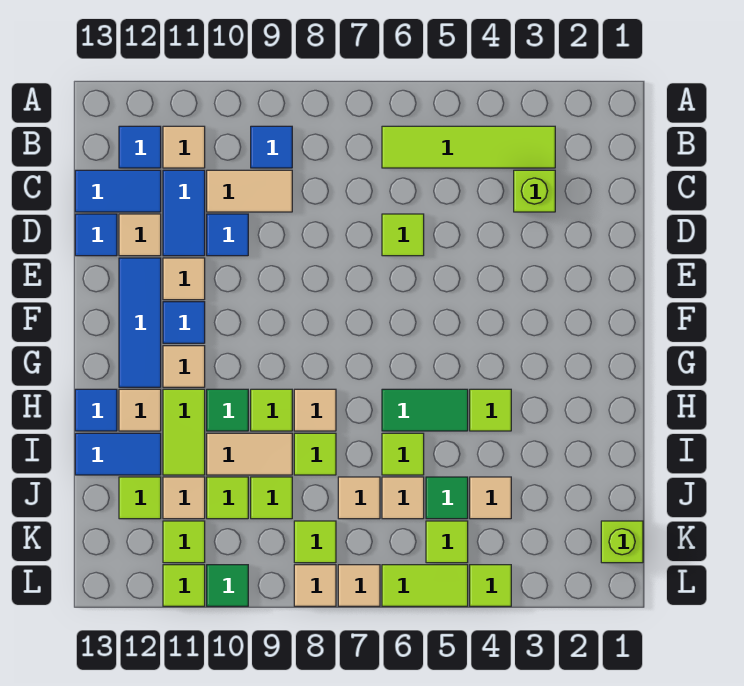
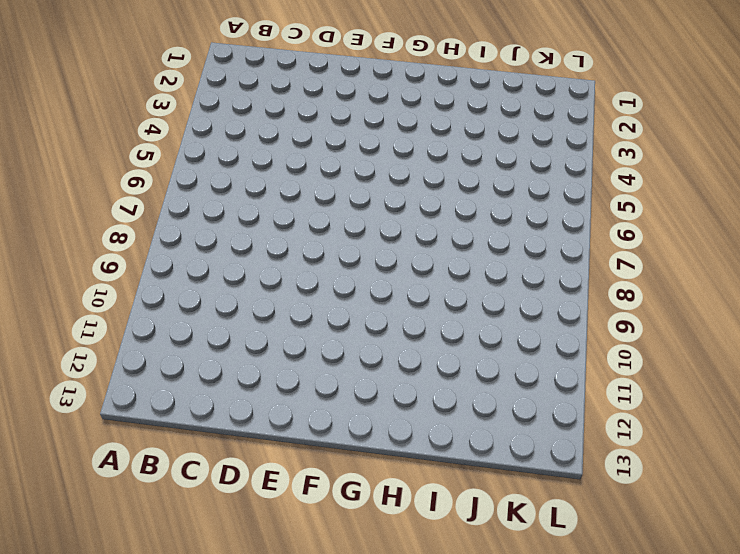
none -> lime 1x4 tile [382,126,555,168]
none -> blue 1x1 tile [251,126,292,168]
none -> tan 1x1 tile [163,126,205,168]
none -> blue 1x1 tile [119,126,161,168]

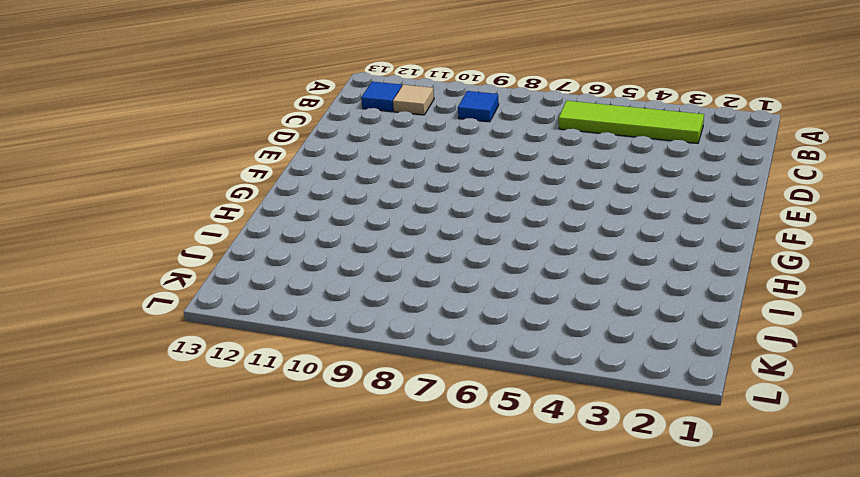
none -> lime 1x1 brick [514,170,555,212]
none -> tan 1x2 tile [207,170,292,212]
none -> blue 1x2 tile [163,170,205,256]
none -> blue 1x2 tile [75,170,161,212]

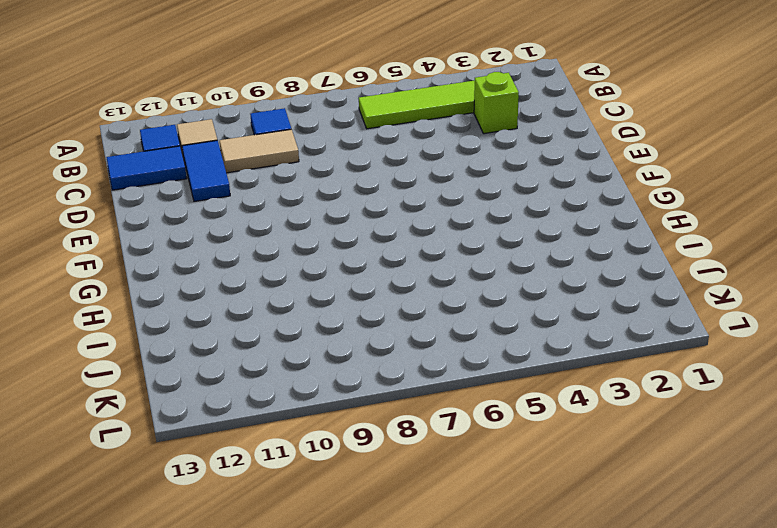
none -> lime 1x1 tile [382,214,424,256]
none -> blue 1x1 tile [207,214,248,256]
none -> tan 1x1 tile [119,214,161,256]
none -> blue 1x1 tile [75,214,117,256]

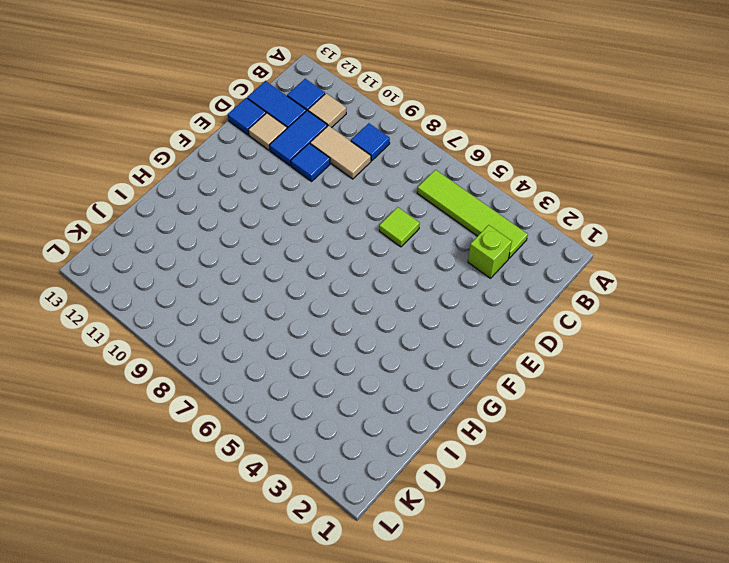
none -> tan 1x1 tile [163,258,205,300]
none -> blue 1x3 tile [119,258,161,387]
none -> blue 1x1 tile [163,302,205,343]
none -> tan 1x1 tile [163,346,205,387]

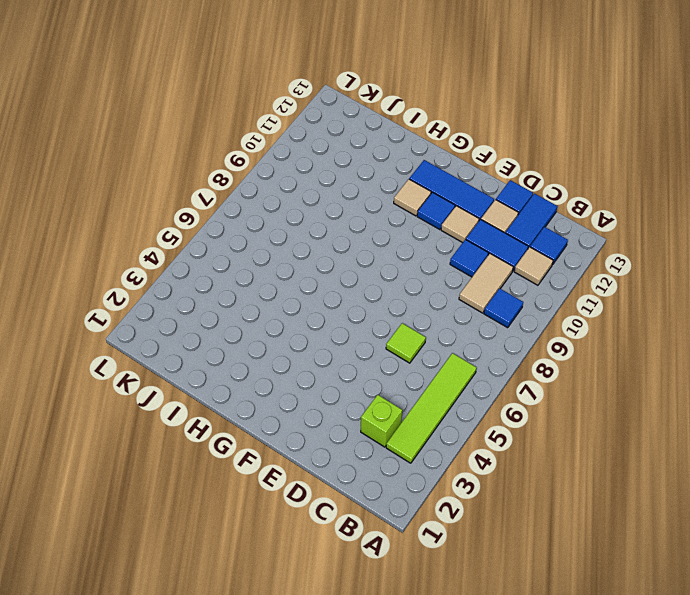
none -> lime 1x1 tile [470,389,511,431]
none -> green 1x2 tile [382,389,468,431]
none -> tan 1x1 tile [294,389,336,431]
none -> lime 1x1 tile [251,389,292,431]

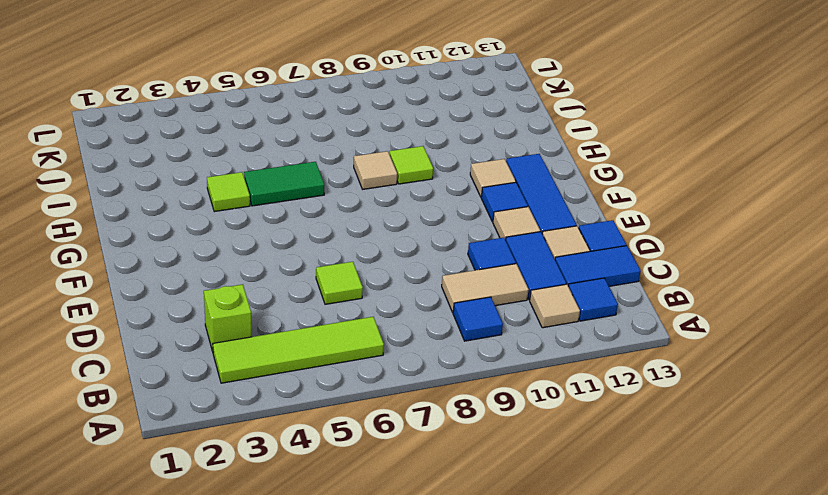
none -> green 1x1 tile [207,389,248,431]
none -> lime 1x2 tile [163,389,205,475]
none -> tan 1x1 tile [119,389,161,431]
none -> blue 1x1 tile [75,389,117,431]

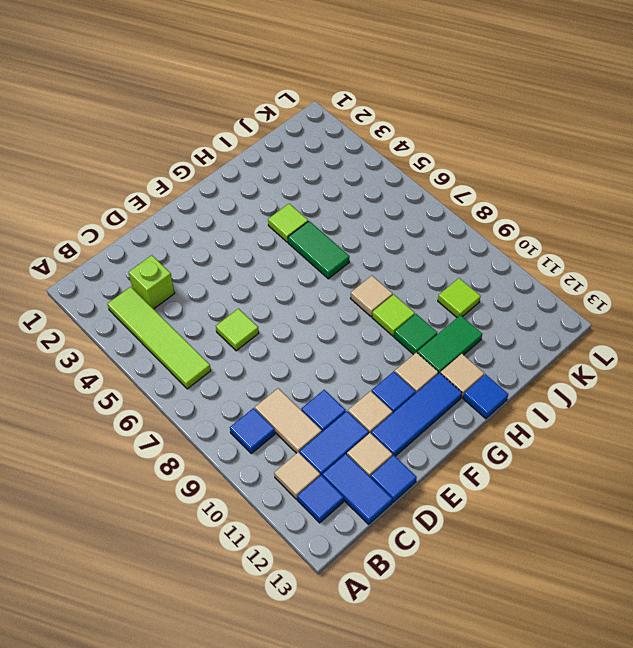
green 1x2 tile [417,315,482,374] -> lime 1x2 tile [163,389,205,475]
none -> lime 1x1 tile [382,433,424,475]
none -> lime 1x1 tile [294,433,336,475]
none -> tan 1x2 tile [207,433,292,475]
none -> blue 1x2 tile [75,433,161,475]

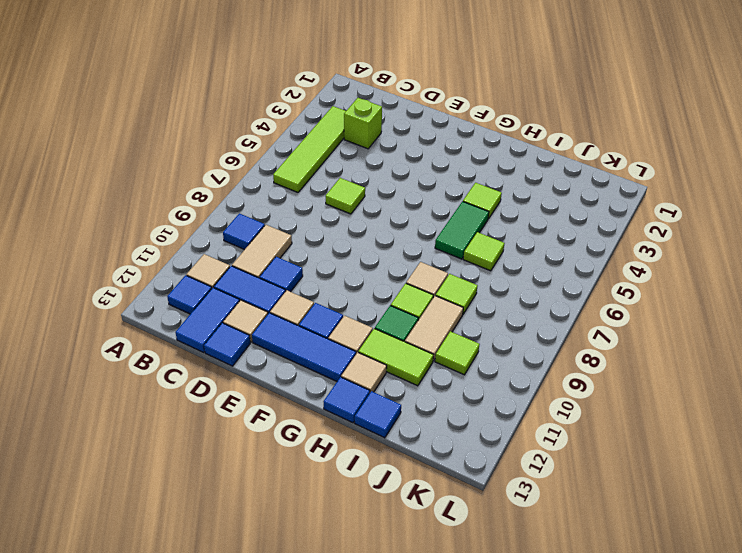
blue 1x1 tile [355,391,401,438] -> blue 1x2 tile [75,433,161,475]
none -> tan 1x1 tile [470,477,511,519]
none -> green 1x1 tile [426,477,468,519]
none -> tan 1x1 tile [382,477,424,519]
none -> tan 1x1 tile [338,477,380,519]

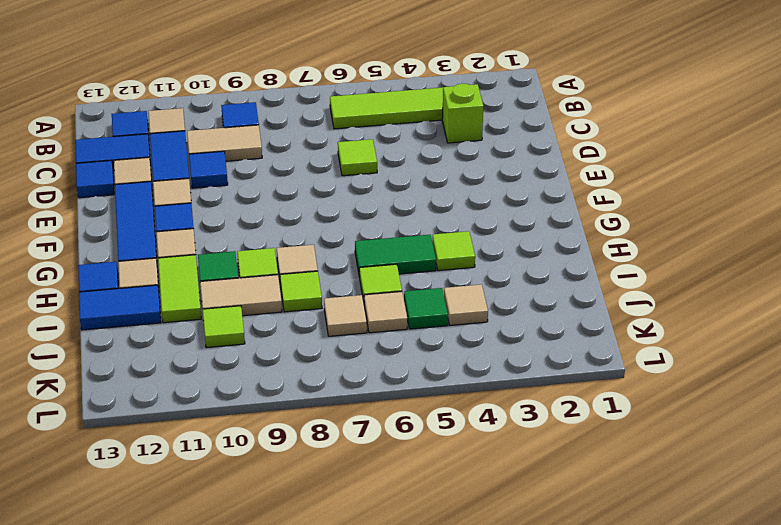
none -> lime 1x1 tile [251,477,292,519]
none -> tan 1x1 tile [163,477,205,519]
none -> lime 1x1 tile [119,477,161,519]
none -> lime 1x1 brick [601,521,643,563]

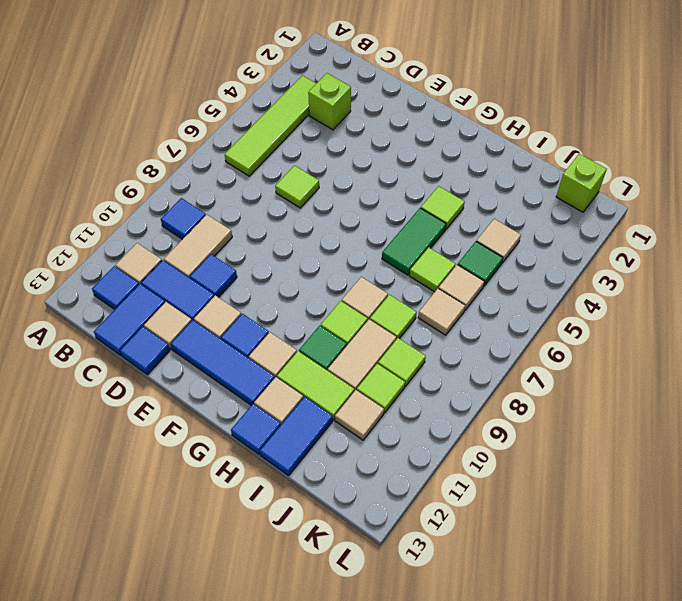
none -> lime 1x1 tile [119,477,161,519]
none -> lime 1x1 tile [426,521,468,563]
none -> lime 1x1 tile [294,521,336,563]
none -> lime 1x1 tile [163,521,205,563]

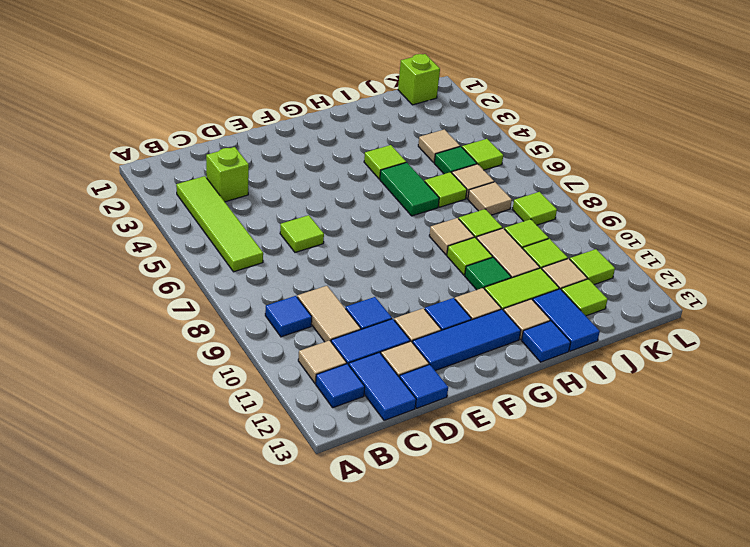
none -> lime 1x1 tile [470,565,511,606]
none -> lime 1x2 tile [382,565,468,606]
none -> tan 1x1 tile [338,565,380,606]
none -> tan 1x1 tile [294,565,336,606]

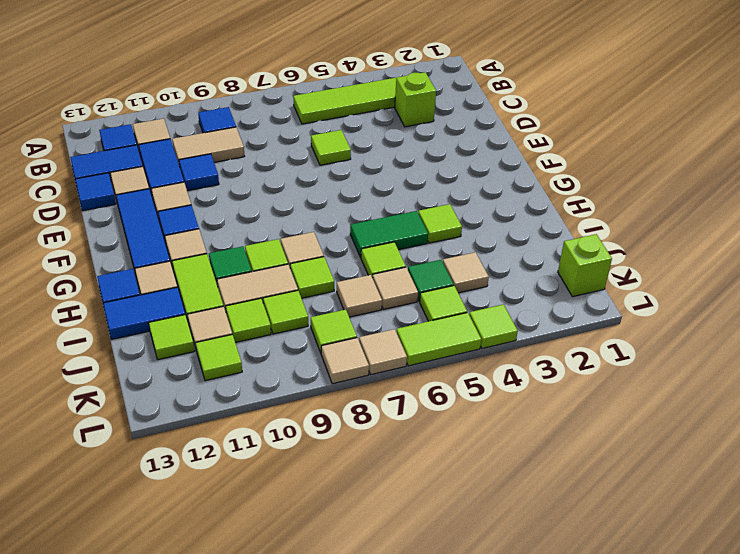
none -> green 1x1 tile [207,565,248,606]
none -> lime 1x1 tile [163,565,205,606]

